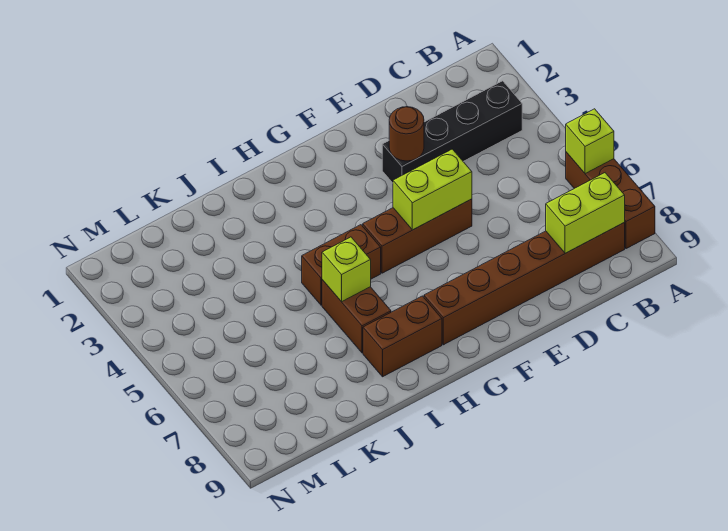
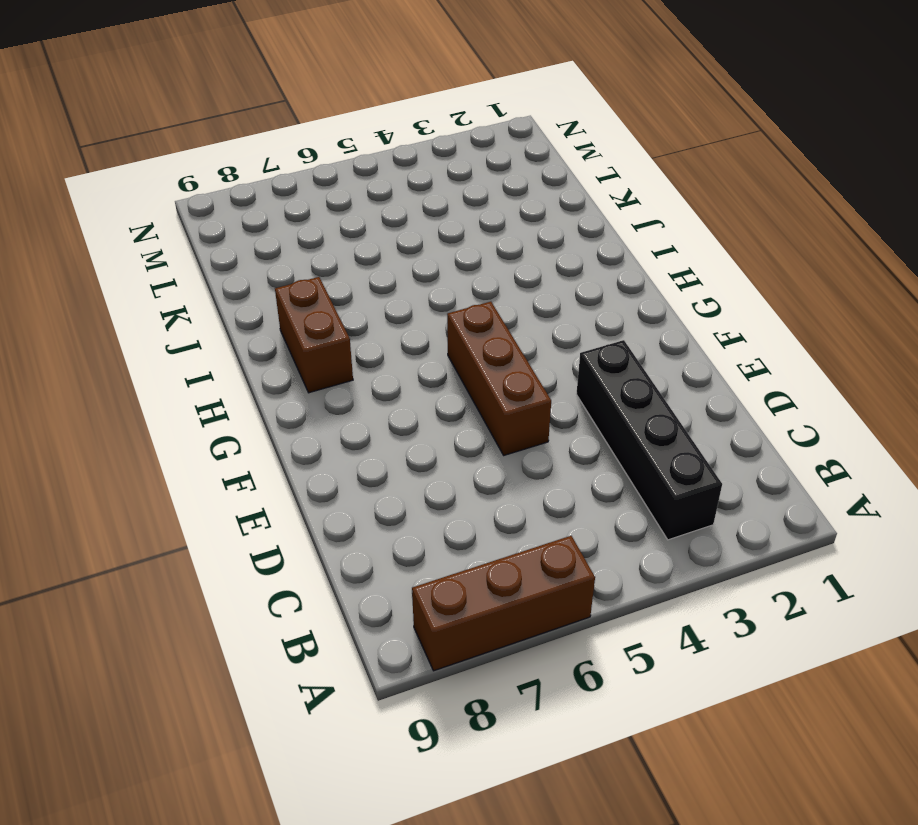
none -> brown 1x6 brick [424,223,625,345]
none -> brown 1x2 brick [302,225,381,305]
none -> brown 1x2 brick [322,280,391,353]

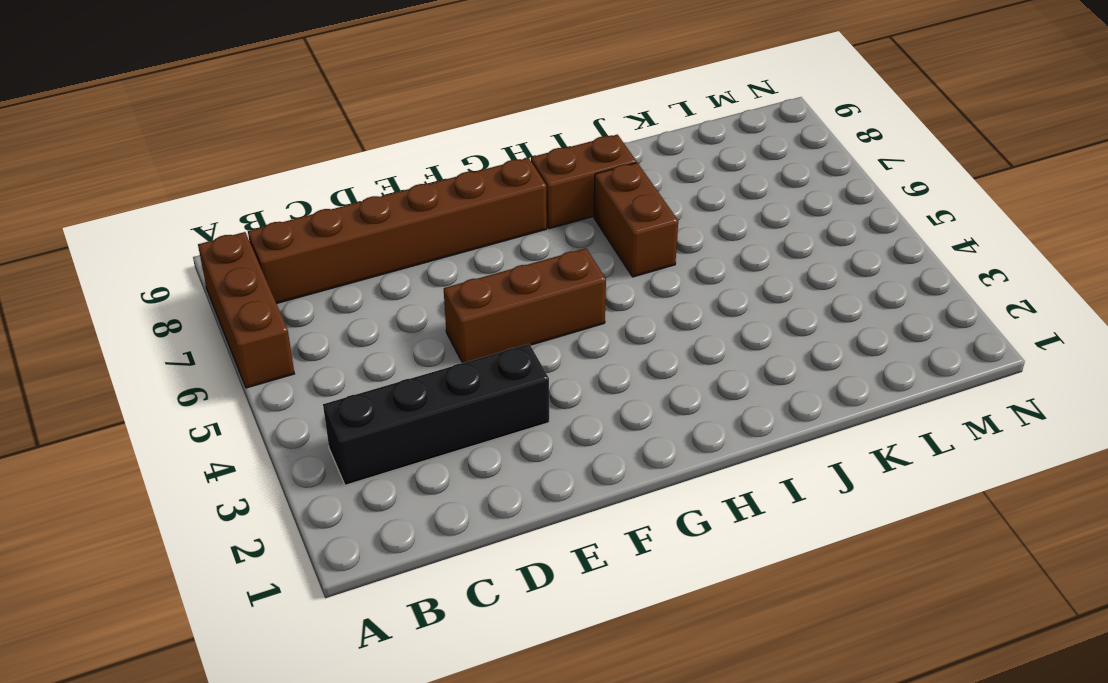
none -> brown 1x2 brick [302,225,381,305]
none -> lime 1x1 brick [566,109,614,174]
none -> lime 1x2 brick [546,173,625,253]

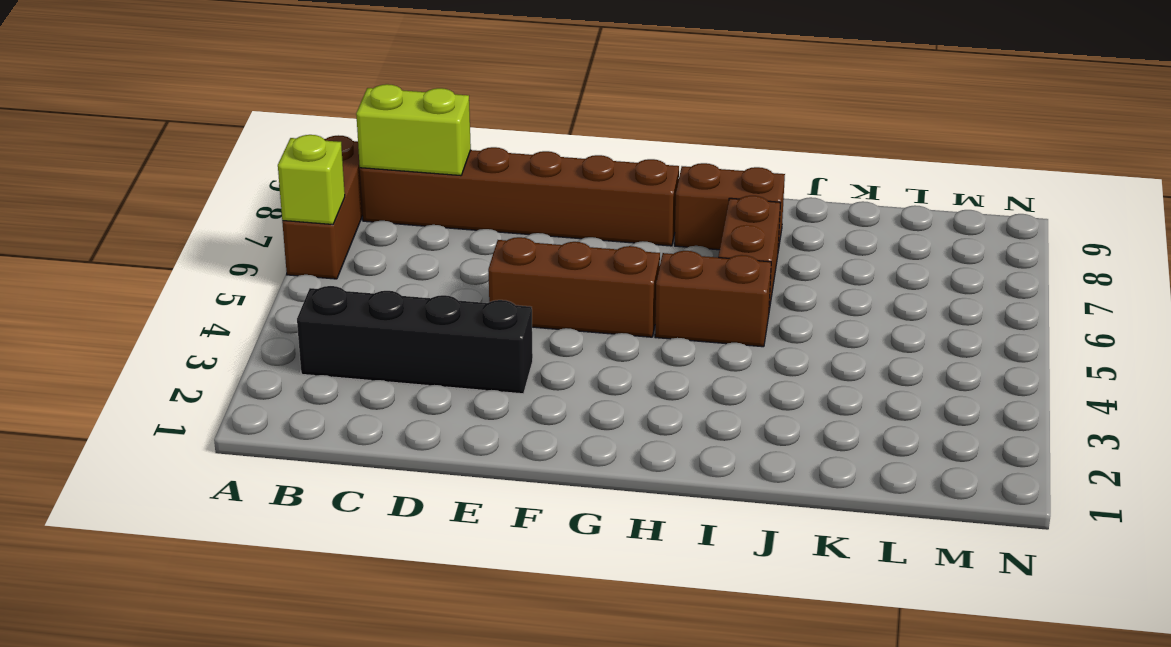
none -> brown 1x1 round brick [389,107,424,161]
none -> lime 1x2 brick [393,149,472,230]
none -> lime 1x1 brick [322,237,371,302]

